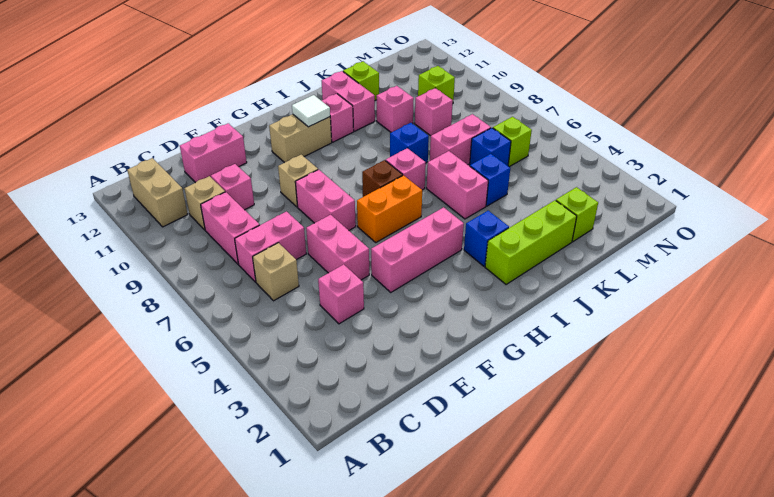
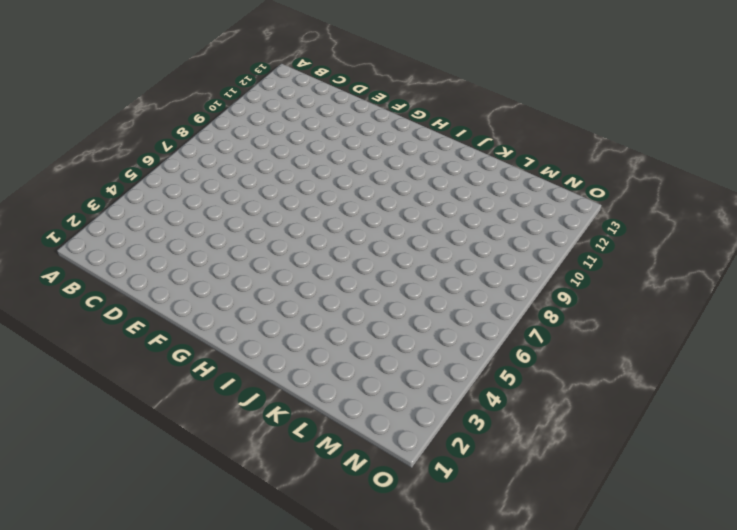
none -> tan 1x2 brick [127,158,188,227]
none -> tan 1x1 brick [253,243,299,301]
none -> pink 1x2 brick [235,212,306,282]
none -> pink 1x2 brick [201,192,259,264]

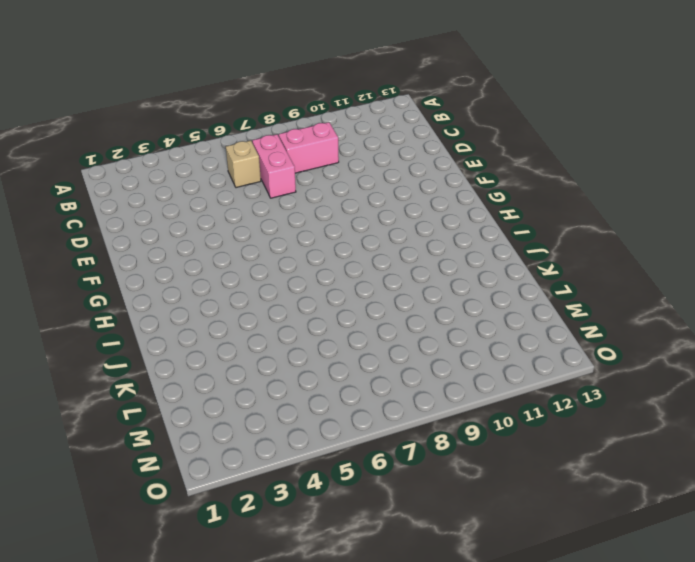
none -> tan 1x2 brick [127,158,188,227]
none -> tan 1x1 brick [184,176,225,230]
none -> pink 1x1 brick [318,264,364,324]
none -> pink 1x1 brick [211,164,254,210]

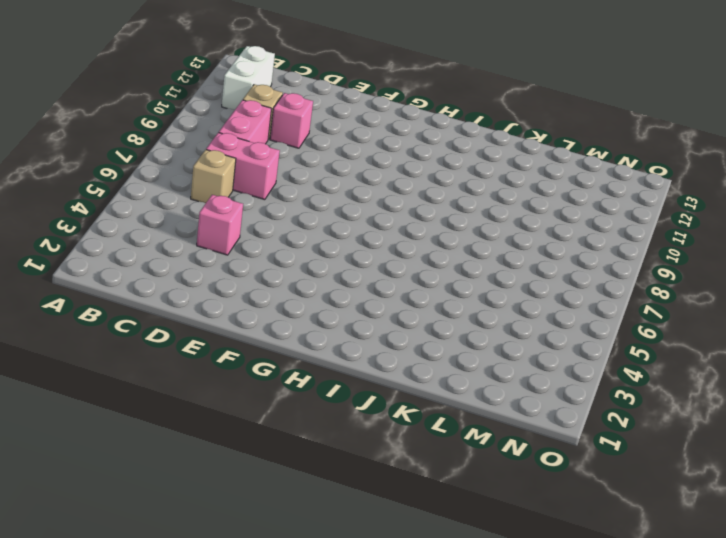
white 1x2 brick [222,46,275,110] -> tan 1x2 brick [127,158,188,227]
none -> pink 1x2 brick [180,123,247,183]
none -> pink 1x2 brick [306,215,369,280]
none -> pink 1x3 brick [371,207,464,292]
none -> pink 1x2 brick [295,170,356,230]

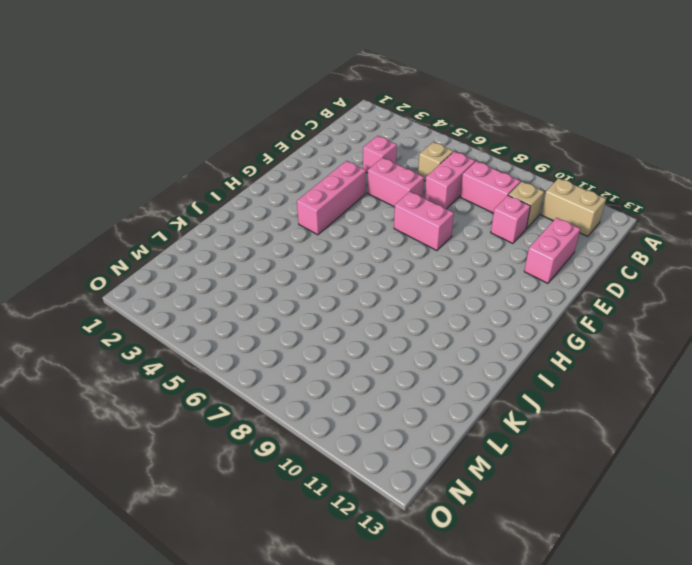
none -> tan 1x1 brick [278,155,318,207]
none -> orange 1x2 brick [357,175,422,242]
none -> tan 1x2 brick [269,114,332,163]
none -> brown 1x1 brick [362,160,403,197]

